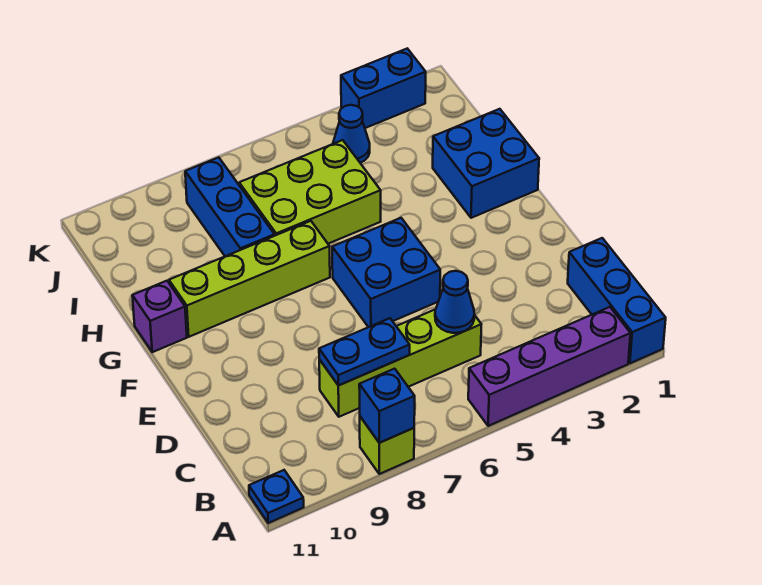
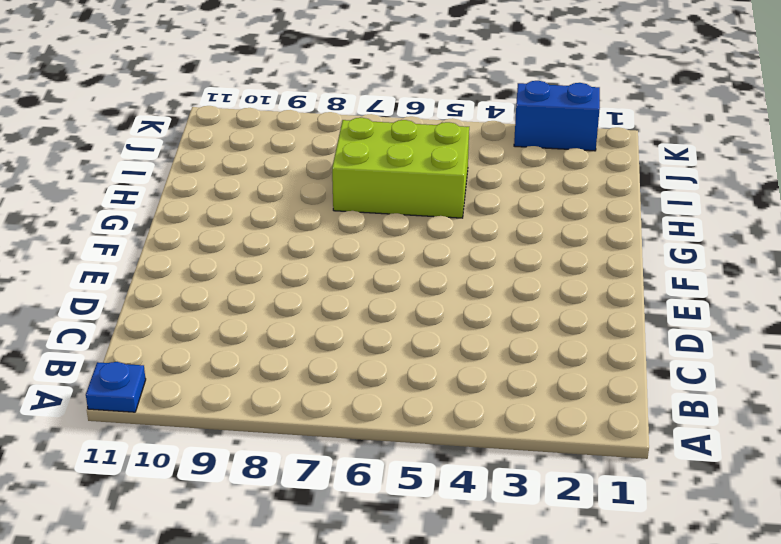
none -> blue 1x3 brick [568,238,666,363]
none -> purple 1x4 brick [468,307,631,426]
none -> lime 1x1 brick [360,417,414,474]

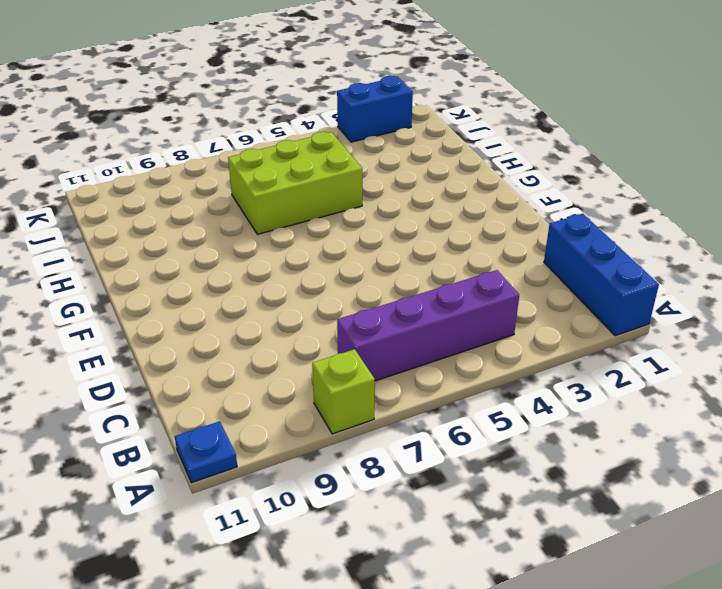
purple 1x4 brick [337,270,519,381] -> purple 1x4 brick moved to [468,307,631,426]
none -> lime 1x4 brick [319,309,481,417]
none -> blue 2x2 brick [332,218,440,327]
none -> blue 2x2 brick [433,109,539,218]

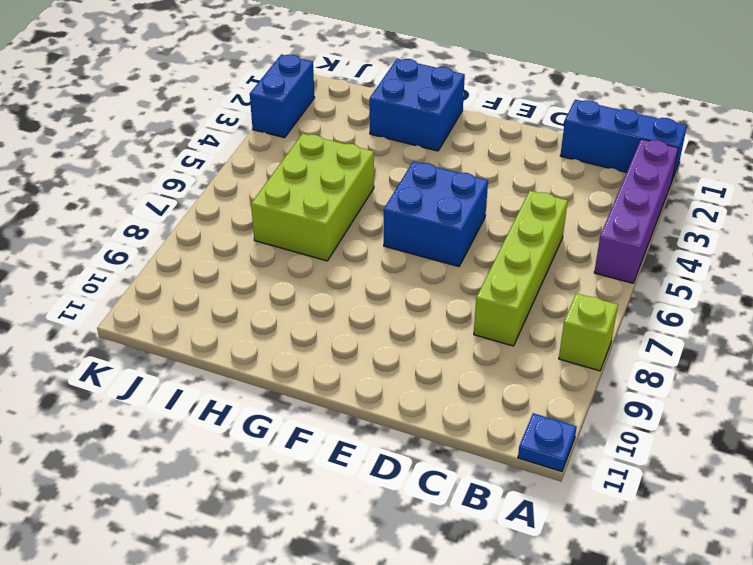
none -> lime 1x4 brick [169,221,330,337]
none -> purple 1x1 brick [132,281,187,352]
none -> blue 1x3 brick [185,157,275,256]

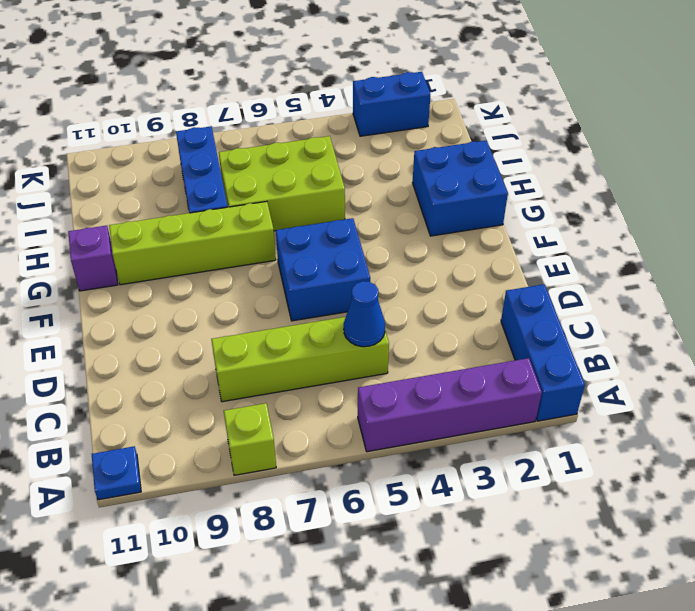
none -> blue 1x1 cone [333,105,370,163]
none -> blue 1x1 brick [359,369,415,443]
none -> blue 1x2 plate [319,318,410,386]

